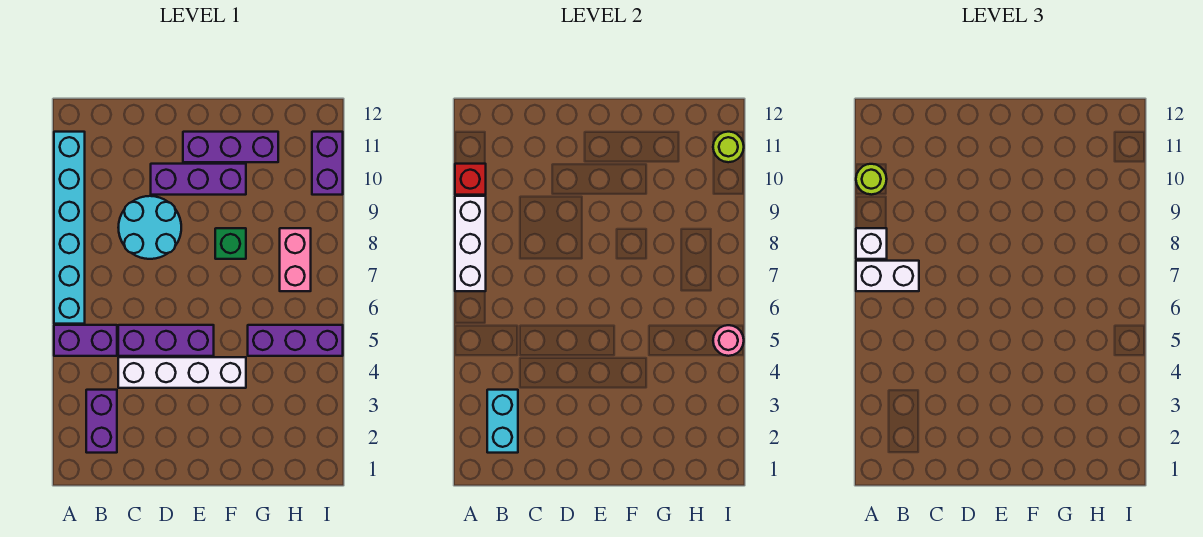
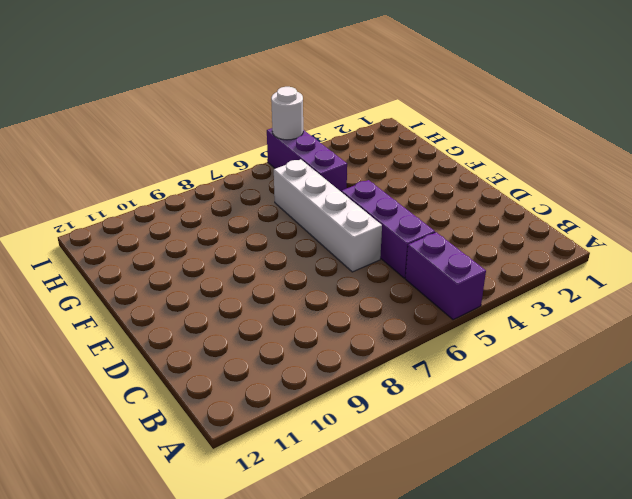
white 1x4 brick [274,159,382,272] -> white 1x4 brick moved to [118,357,246,388]
white 1x1 round brick [271,87,303,140] -> pink 1x1 round brick [713,325,744,356]
none -> cyan 1x6 brick [54,132,85,324]
none -> purple 1x2 brick [86,390,117,453]
none -> cyan 2x2 round brick [118,196,181,259]

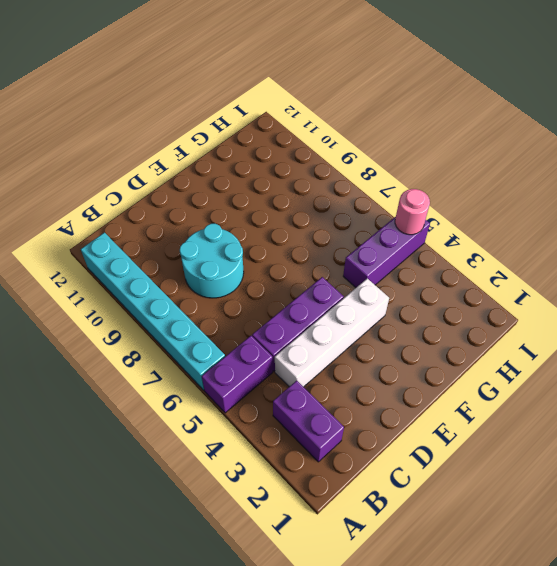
none -> purple 1x3 brick [151,164,246,195]
none -> purple 1x3 brick [183,132,278,162]
none -> green 1x1 brick [215,228,246,259]

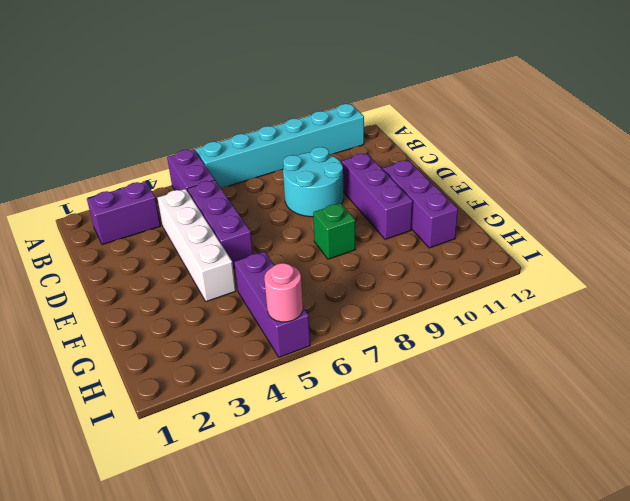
none -> pink 1x2 brick [280,228,311,291]
none -> purple 1x2 brick [312,132,343,195]
none -> white 1x3 brick [455,196,486,291]

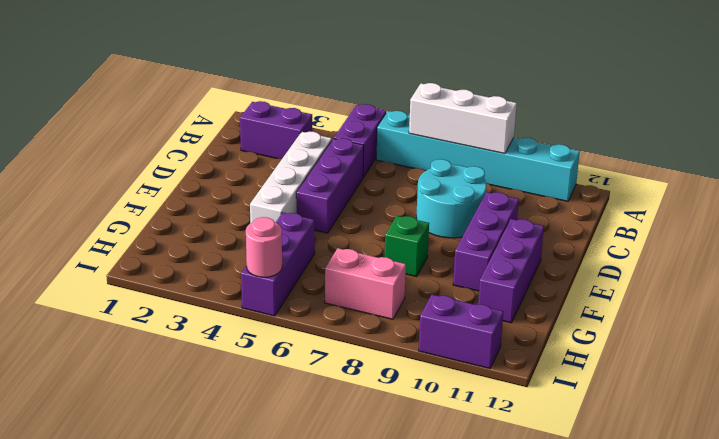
none -> red 1x1 brick [455,164,486,195]
none -> cyan 1x2 brick [487,390,518,453]
none -> lime 1x1 round brick [713,132,744,162]

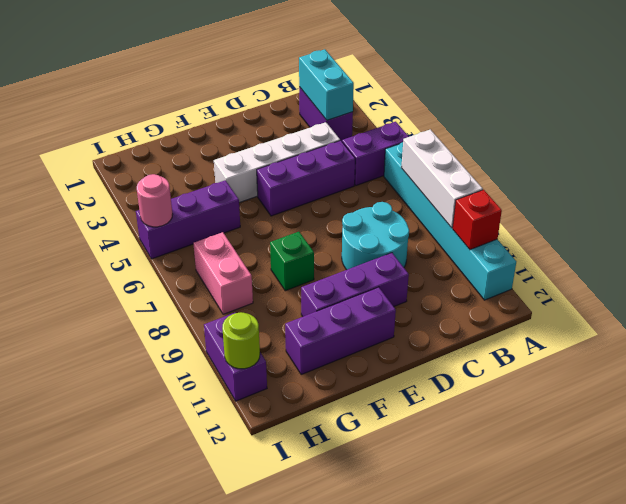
none -> white 1x2 brick [856,261,919,291]
none -> white 1x1 brick [856,228,887,259]
none -> lime 1x1 round brick [856,164,887,195]

